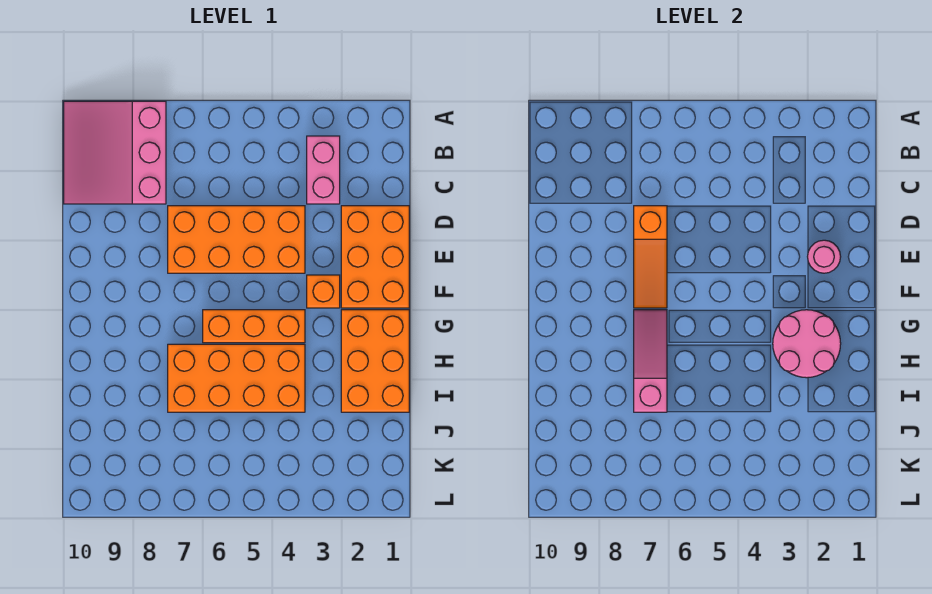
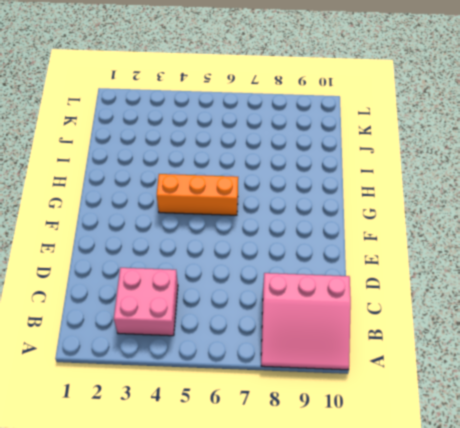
pink 3x3 slope [261,273,351,370] -> pink 3x3 slope turned to [64,101,166,204]
pink 2x2 brick [114,268,178,336] -> pink 1x2 brick [307,136,340,204]
none -> orange 2x3 brick [341,206,409,308]
none -> orange 2x4 brick [168,206,305,273]
none -> orange 1x1 brick [307,275,340,308]

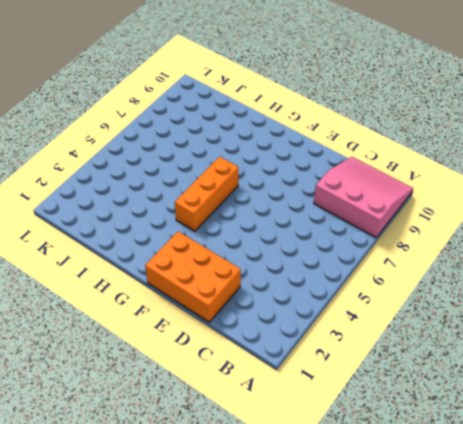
none -> pink 1x2 brick [307,136,340,204]
none -> orange 2x4 brick [168,206,305,273]
none -> orange 1x1 brick [307,275,340,308]

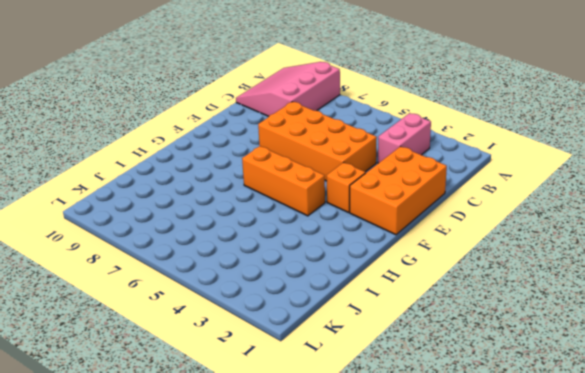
none -> orange 2x3 brick [341,310,409,412]
none -> orange 2x4 brick [168,344,305,412]
none -> orange 1x3 slope [634,206,667,308]

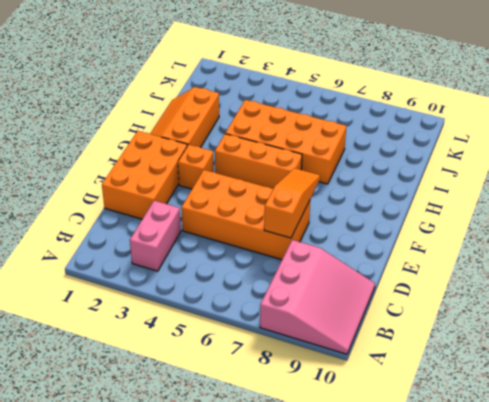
orange 2x3 slope [150,87,219,148] -> orange 2x3 brick [341,310,409,412]
none -> pink 1x1 round brick [808,240,841,273]
none -> pink 2x2 round brick [773,310,841,378]
none -> pink 1x3 slope [634,310,667,412]

